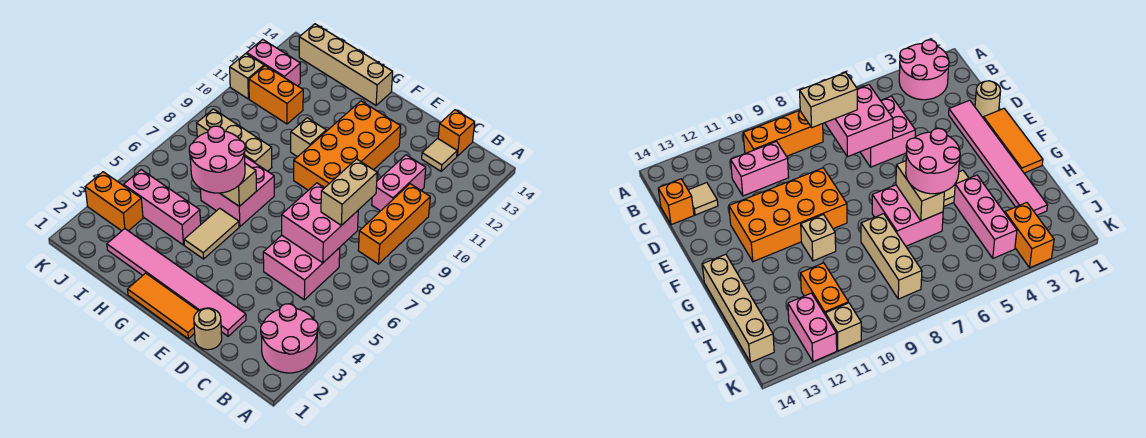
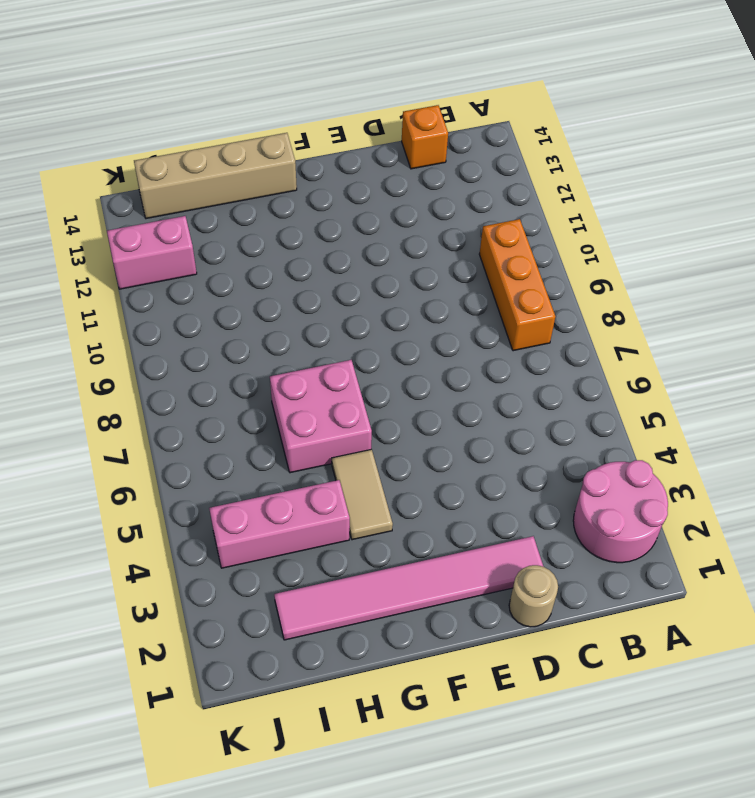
none -> pink 2x2 brick [263,235,340,300]
none -> pink 1x2 brick [372,155,426,211]
none -> tan 1x1 tile [422,138,457,171]

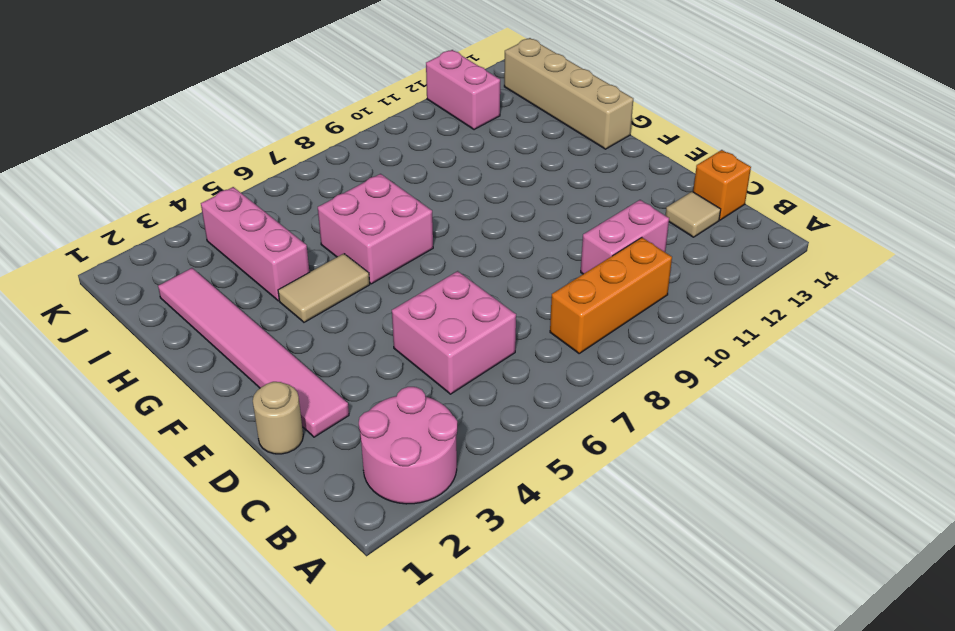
none -> orange 1x3 tile [128,273,198,339]
none -> orange 2x4 brick [294,101,401,190]
none -> tan 1x1 brick [291,118,326,157]

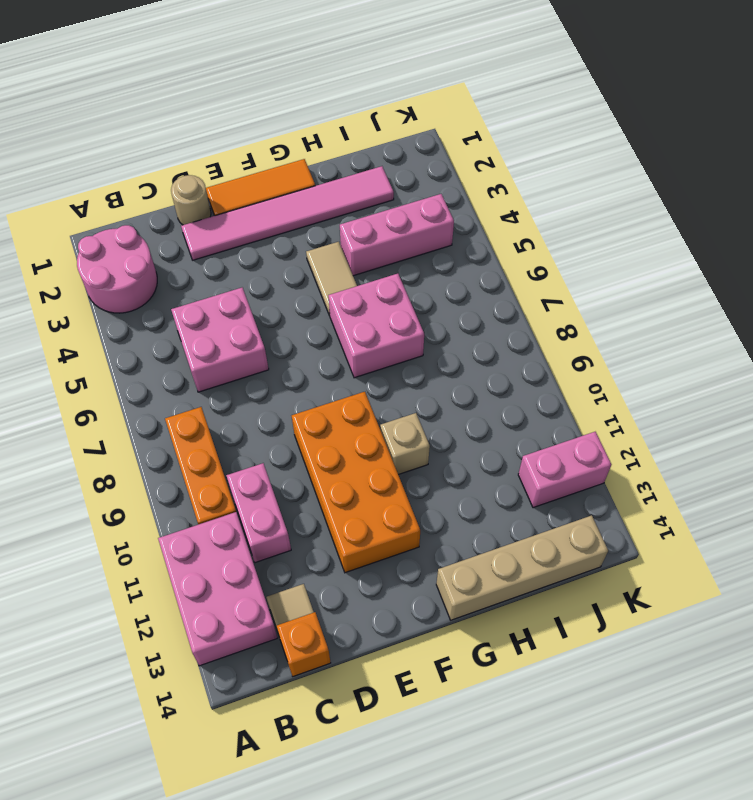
pink 2x3 brick [158,512,277,666] -> none
none -> tan 1x3 brick [197,109,272,171]
none -> orange 1x2 brick [249,66,303,124]
none -> orange 1x2 brick [85,172,143,231]

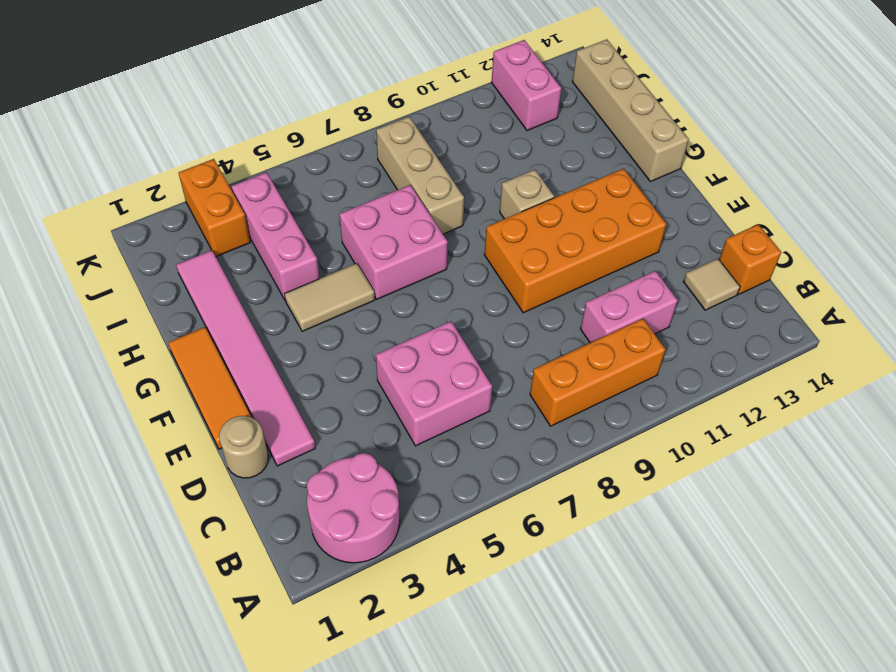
none -> orange 1x2 brick [249,66,303,124]
none -> tan 1x1 brick [230,54,264,99]
none -> pink 2x2 brick [282,183,358,263]

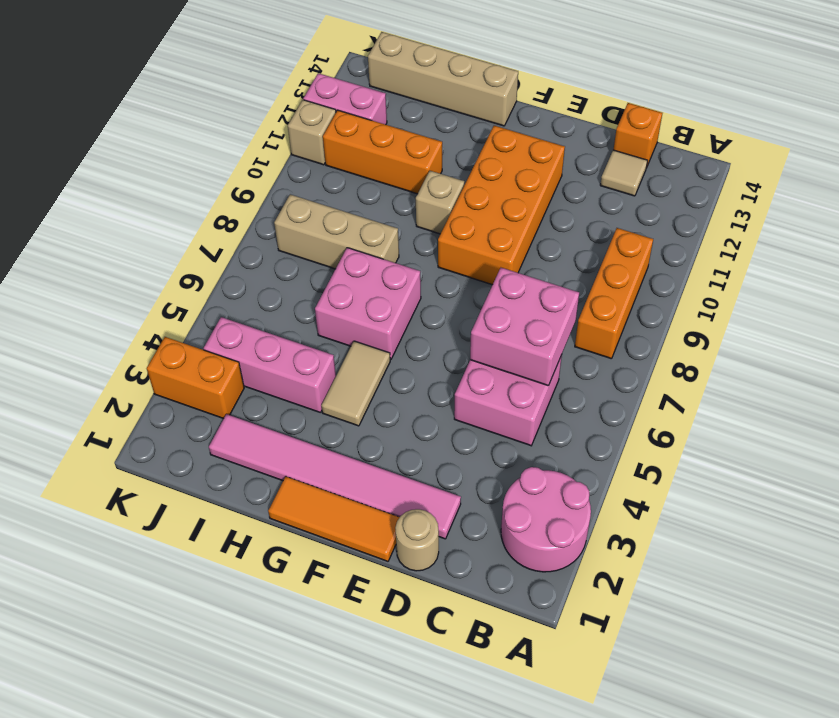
orange 1x3 brick [323,110,442,194] -> orange 1x2 brick [249,66,303,124]
none -> pink 1x2 brick [372,155,426,211]
none -> tan 1x2 brick [220,163,256,206]
none -> tan 1x2 brick [321,159,377,226]

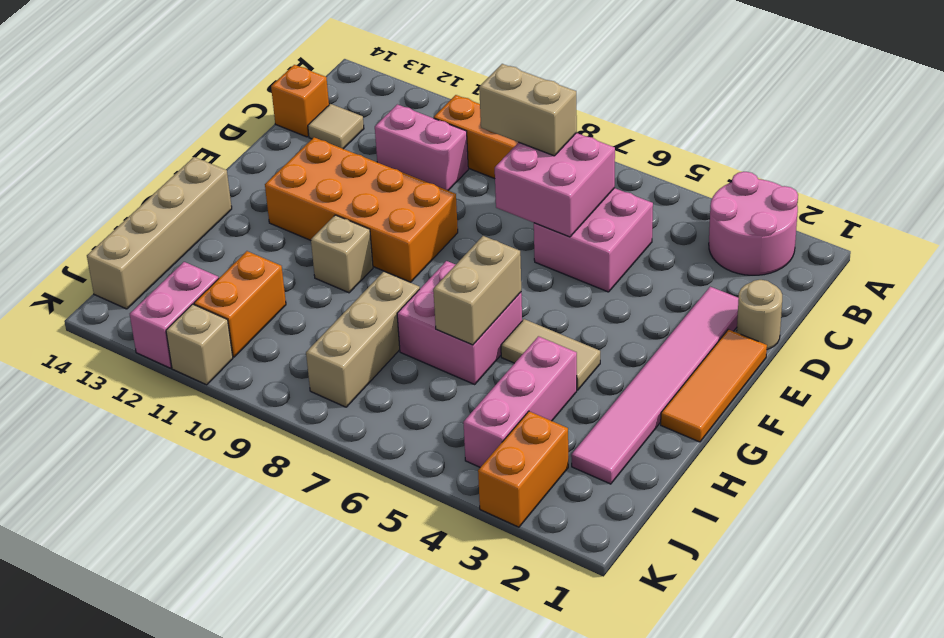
none -> pink 2x2 round brick [189,126,245,193]

